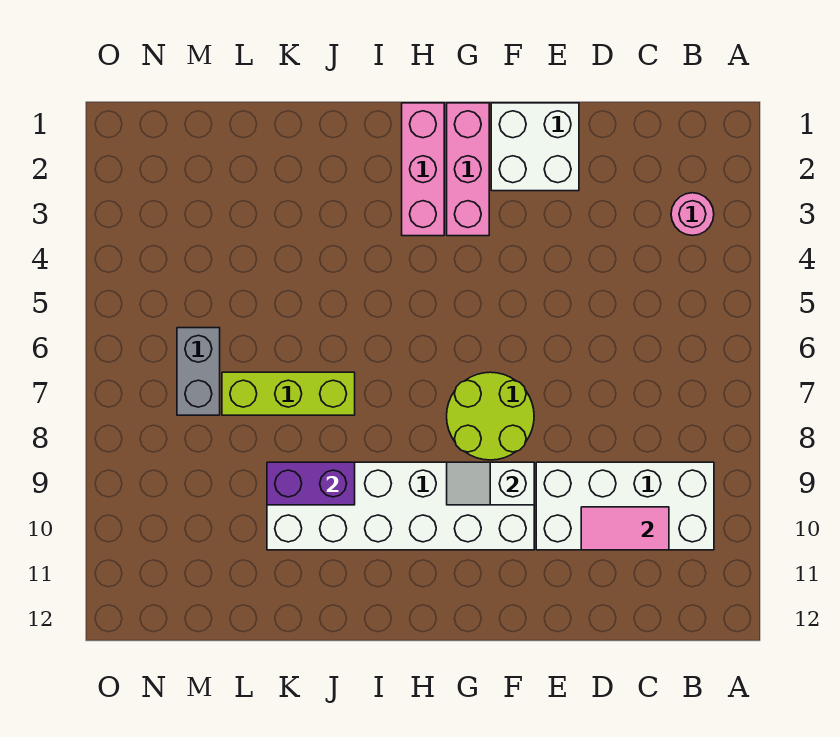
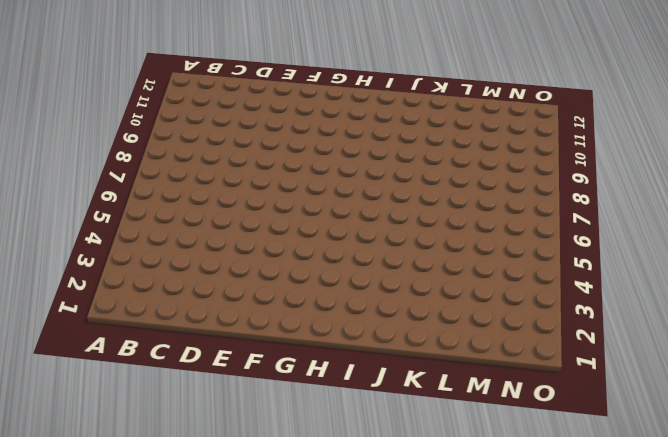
none -> pink 1x1 round brick [671,193,714,235]
none -> white 2x4 brick [536,462,714,550]
none -> white 2x2 brick [491,103,579,191]

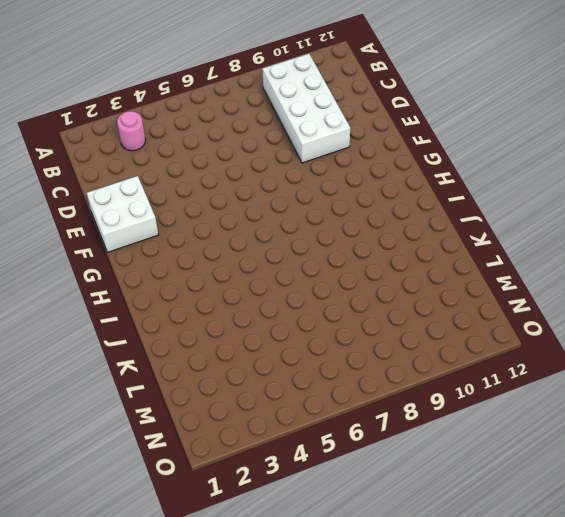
none -> lime 2x2 round brick [447,372,534,460]
none -> white 2x6 brick [267,462,534,550]
none -> pink 1x3 brick [447,103,489,236]

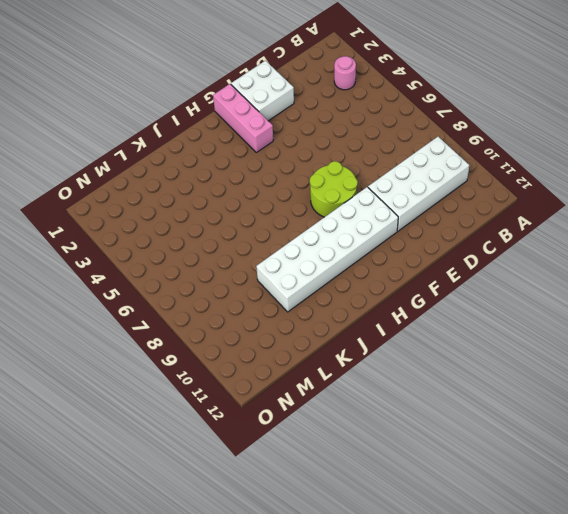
none -> pink 1x3 brick [402,103,444,236]
none -> lime 1x3 brick [222,372,355,415]
none -> grey 1x2 brick [177,328,220,415]

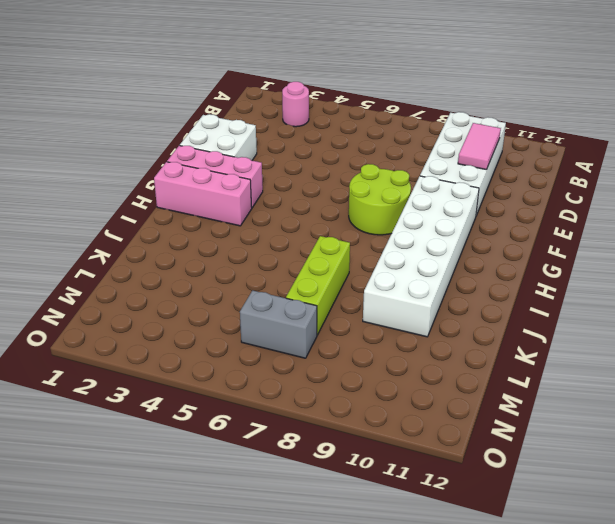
none -> white 1x2 slope [447,462,534,505]
none -> purple 1x2 brick [267,462,355,505]

